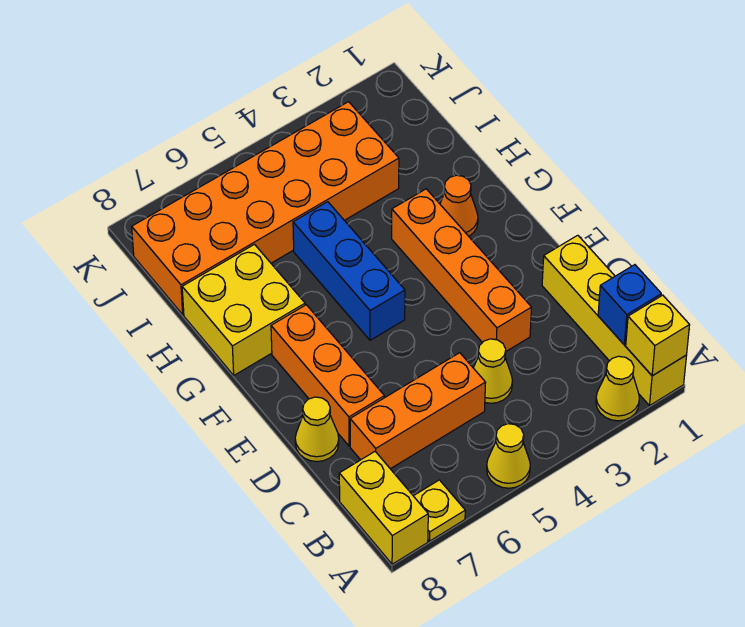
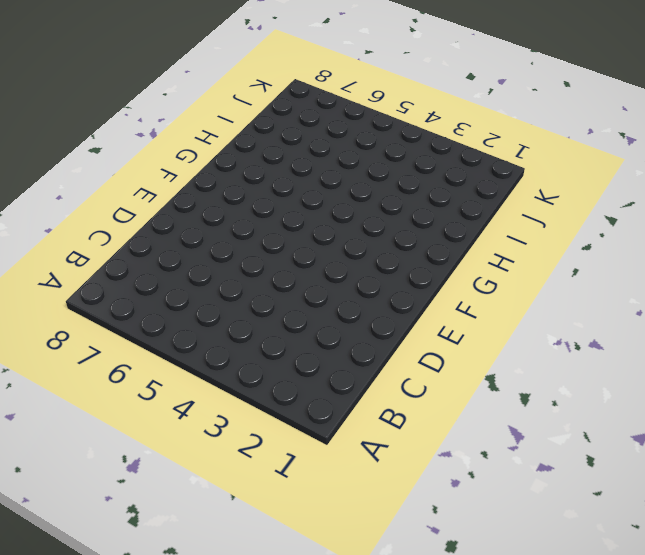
none -> yellow 1x4 brick [542,235,687,405]
none -> yellow 1x1 cone [596,356,639,421]
none -> yellow 1x1 cone [487,424,530,488]

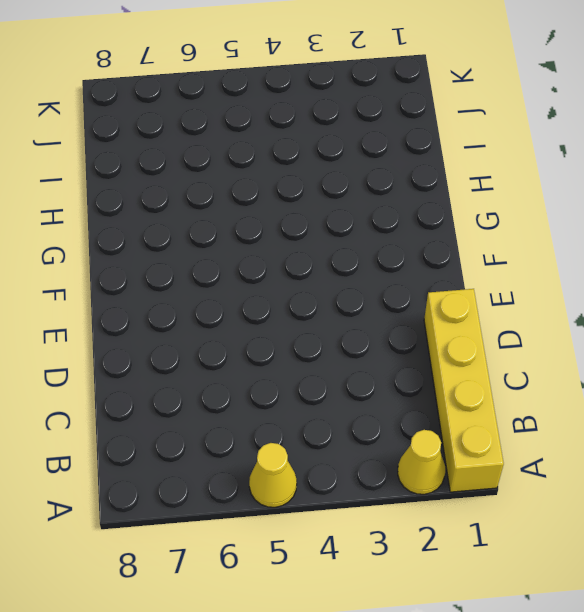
none -> yellow 1x1 plate [414,480,465,541]
none -> yellow 1x2 brick [339,452,428,564]
none -> yellow 1x1 cone [474,339,512,403]

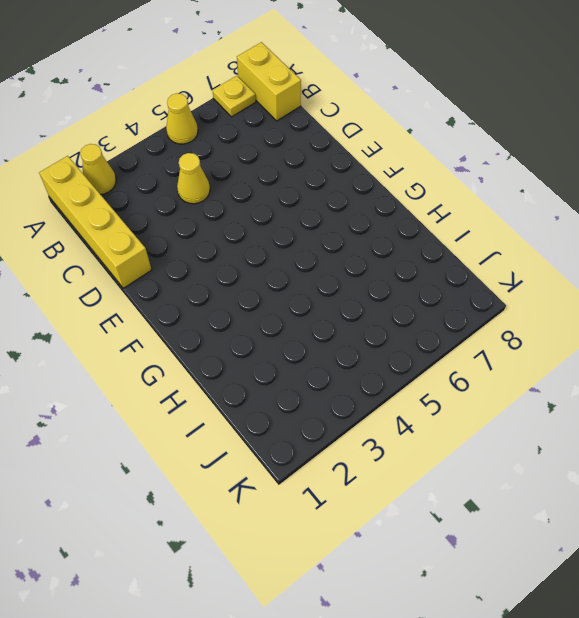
none -> orange 1x3 brick [350,353,486,469]
none -> orange 1x4 brick [392,189,532,351]
none -> orange 1x3 brick [271,305,384,446]

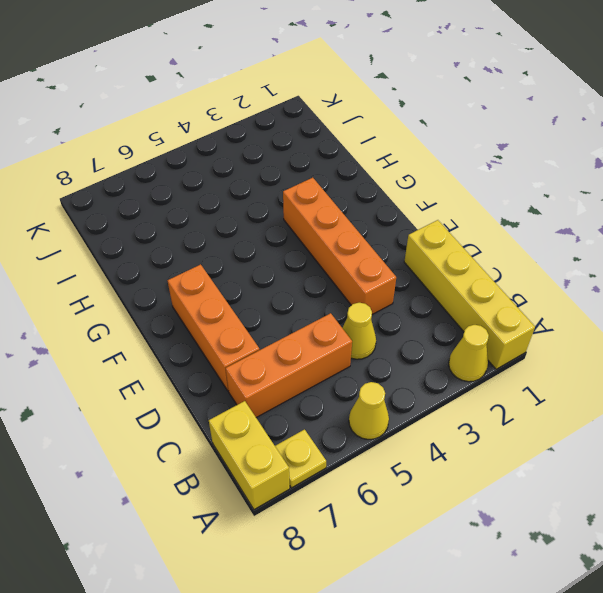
none -> yellow 1x1 cone [295,397,339,462]
none -> blue 1x3 brick [293,202,405,340]
none -> orange 1x1 cone [440,175,478,236]

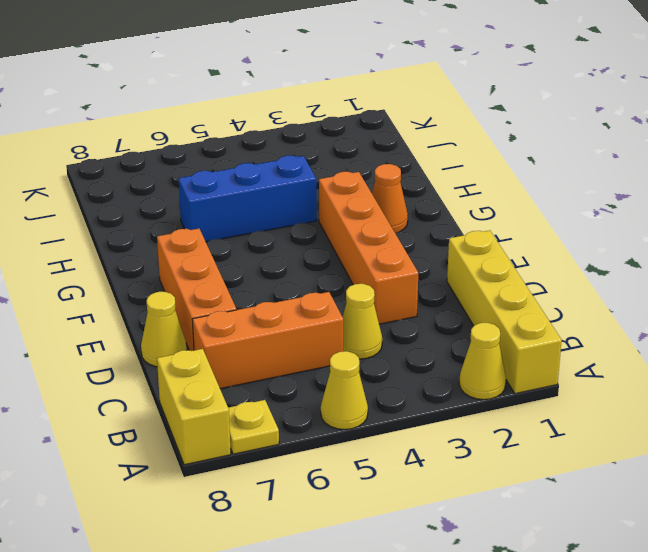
blue 1x3 brick [179,156,316,242] -> blue 1x3 brick turned to [293,202,405,340]
none -> yellow 2x2 brick [182,244,305,375]
none -> orange 2x6 brick [132,102,399,315]
none -> yellow 1x1 brick [626,295,690,376]

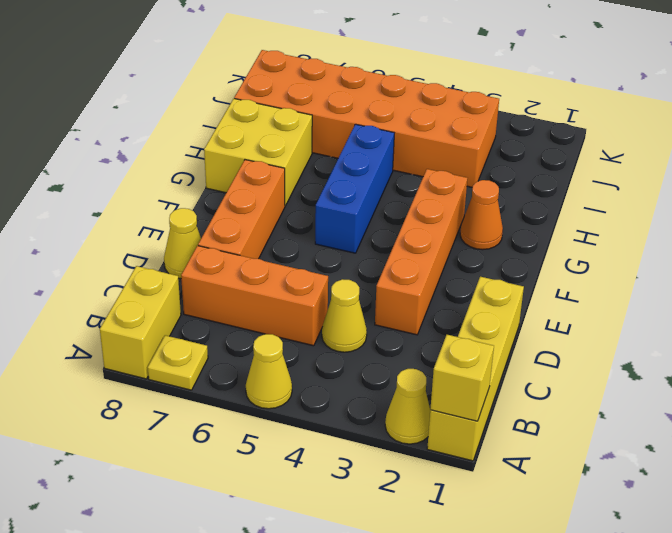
none -> blue 1x1 brick [598,265,661,345]

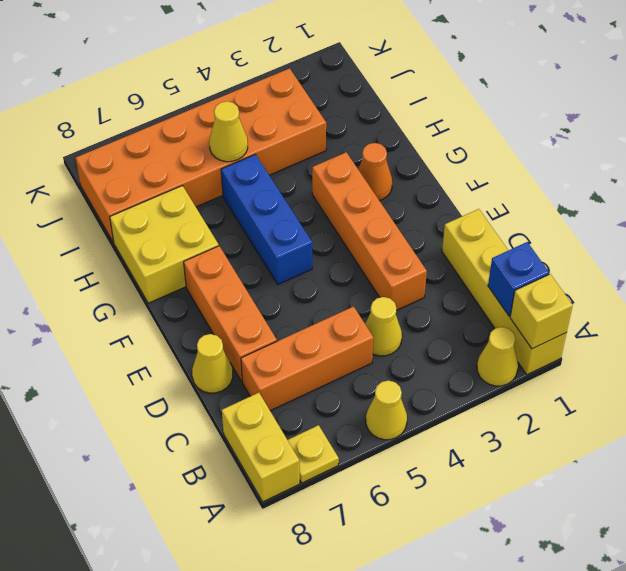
yellow 1x1 cone [209,101,248,162] -> none

